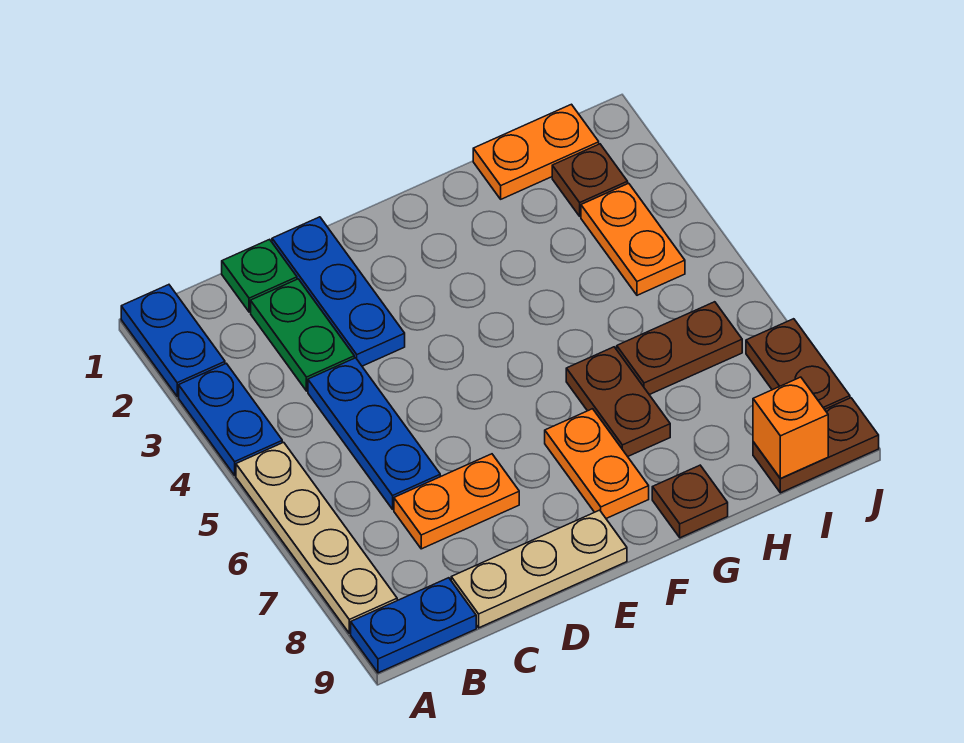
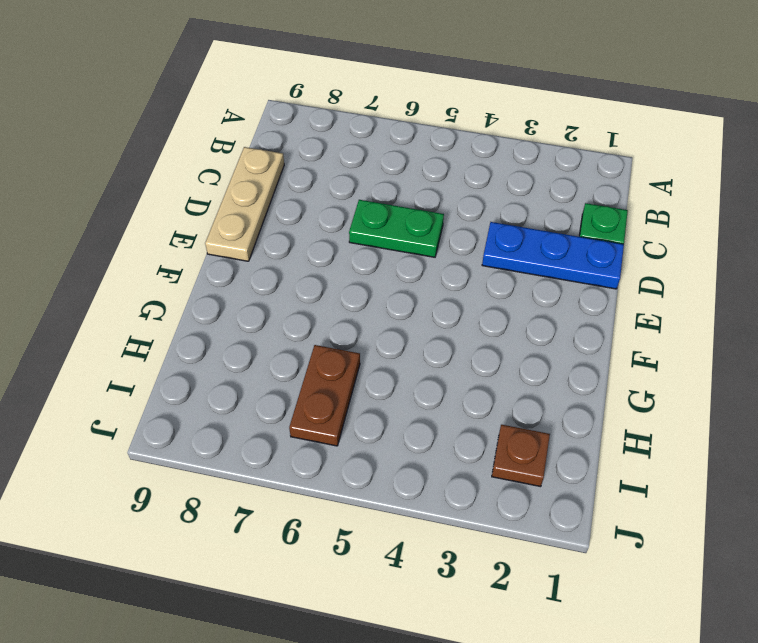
green 1x2 plate [349,200,444,257] -> green 1x2 plate moved to [251,279,354,391]
none -> blue 1x2 plate [121,285,225,396]
none -> blue 1x2 plate [179,363,282,475]
none -> tan 1x4 plate [236,442,397,633]

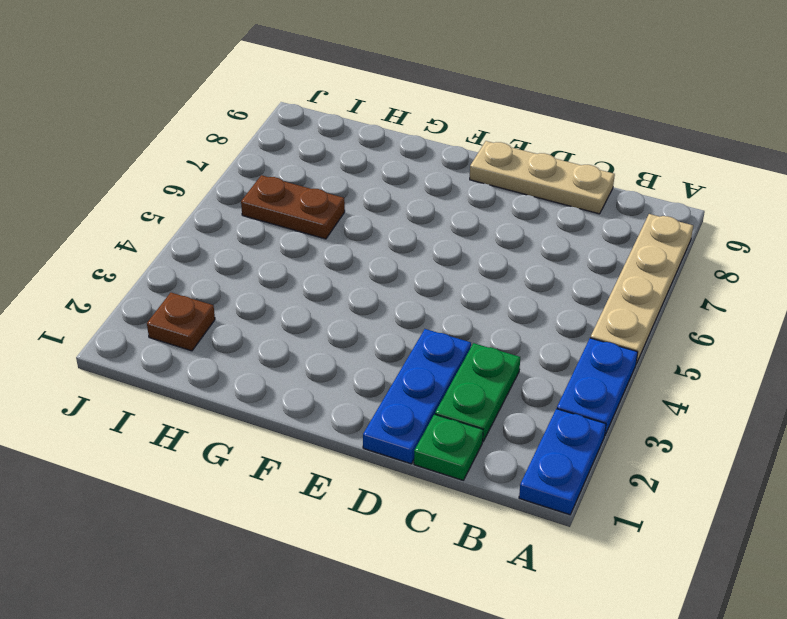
none -> blue 1x2 plate [351,578,476,673]
none -> blue 1x3 plate [308,358,440,509]
none -> orange 1x2 plate [394,454,519,549]

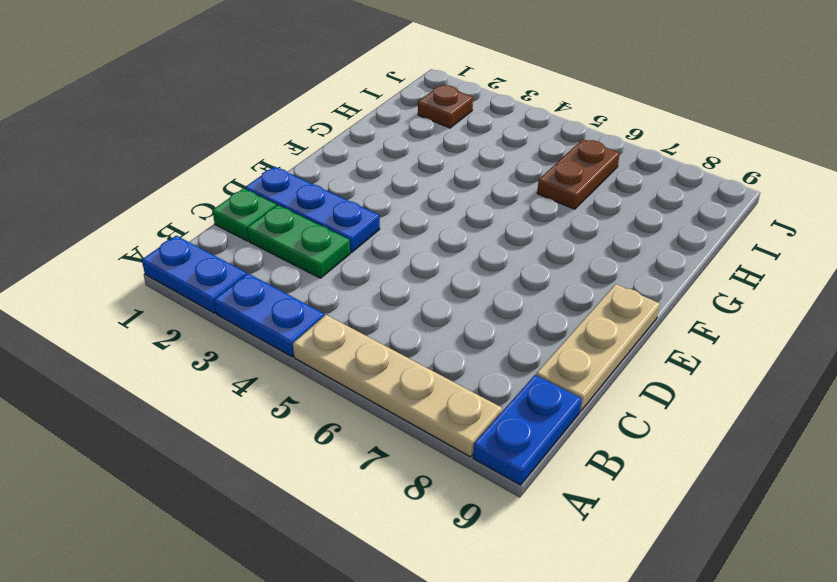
none -> blue 1x3 plate [308,358,440,509]
none -> orange 1x2 plate [394,454,519,549]
none -> orange 1x2 plate [545,409,649,518]

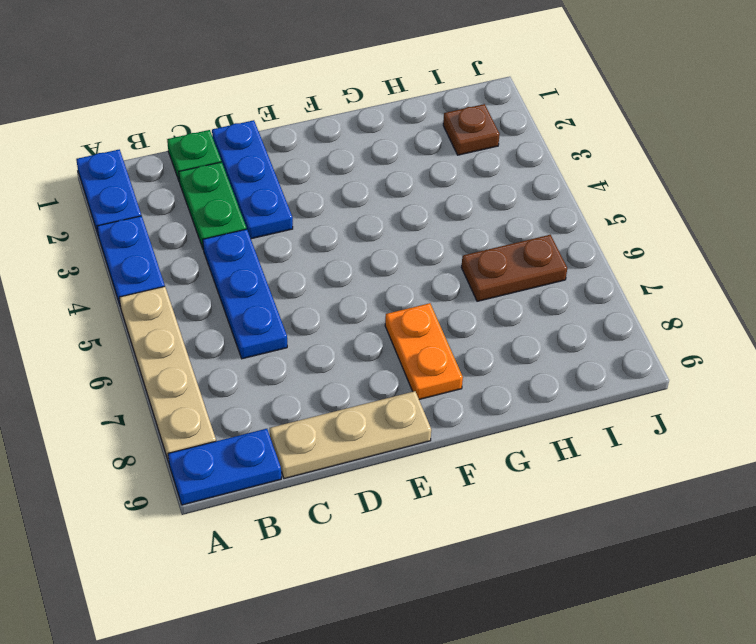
none -> orange 1x2 plate [394,454,519,549]
none -> brown 1x2 plate [566,347,670,457]
none -> brown 1x1 plate [652,465,728,538]

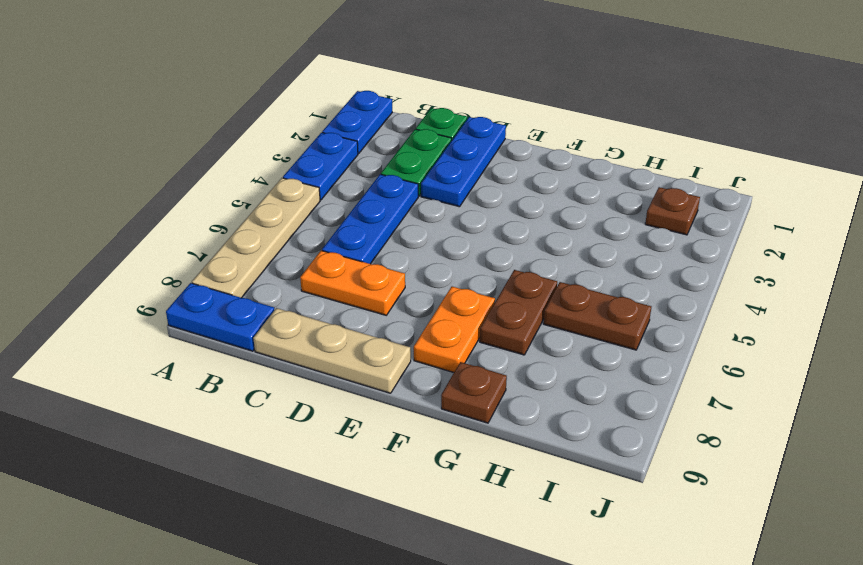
none -> orange 1x2 plate [473,104,599,199]
none -> orange 1x2 plate [581,183,685,295]
none -> brown 1x2 plate [753,398,879,493]

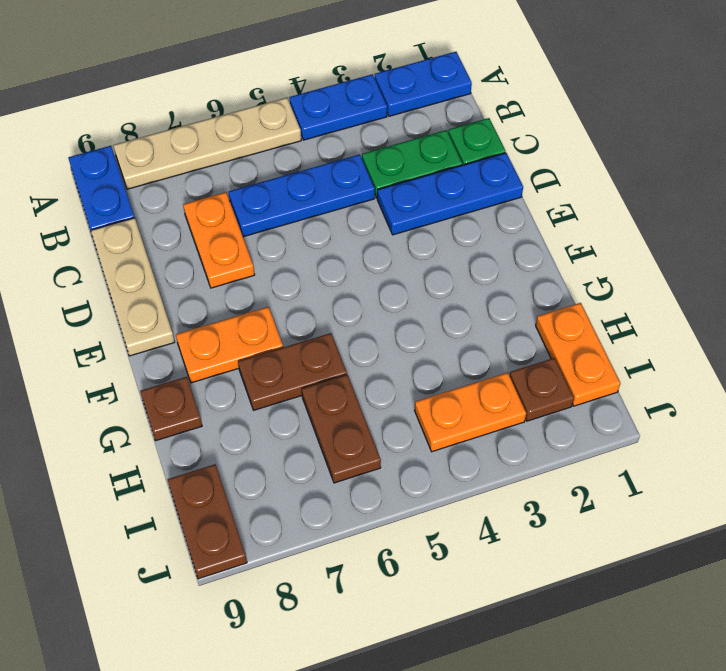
none -> brown 1x2 plate [746,319,850,409]
none -> orange 1x1 brick [753,377,828,478]

